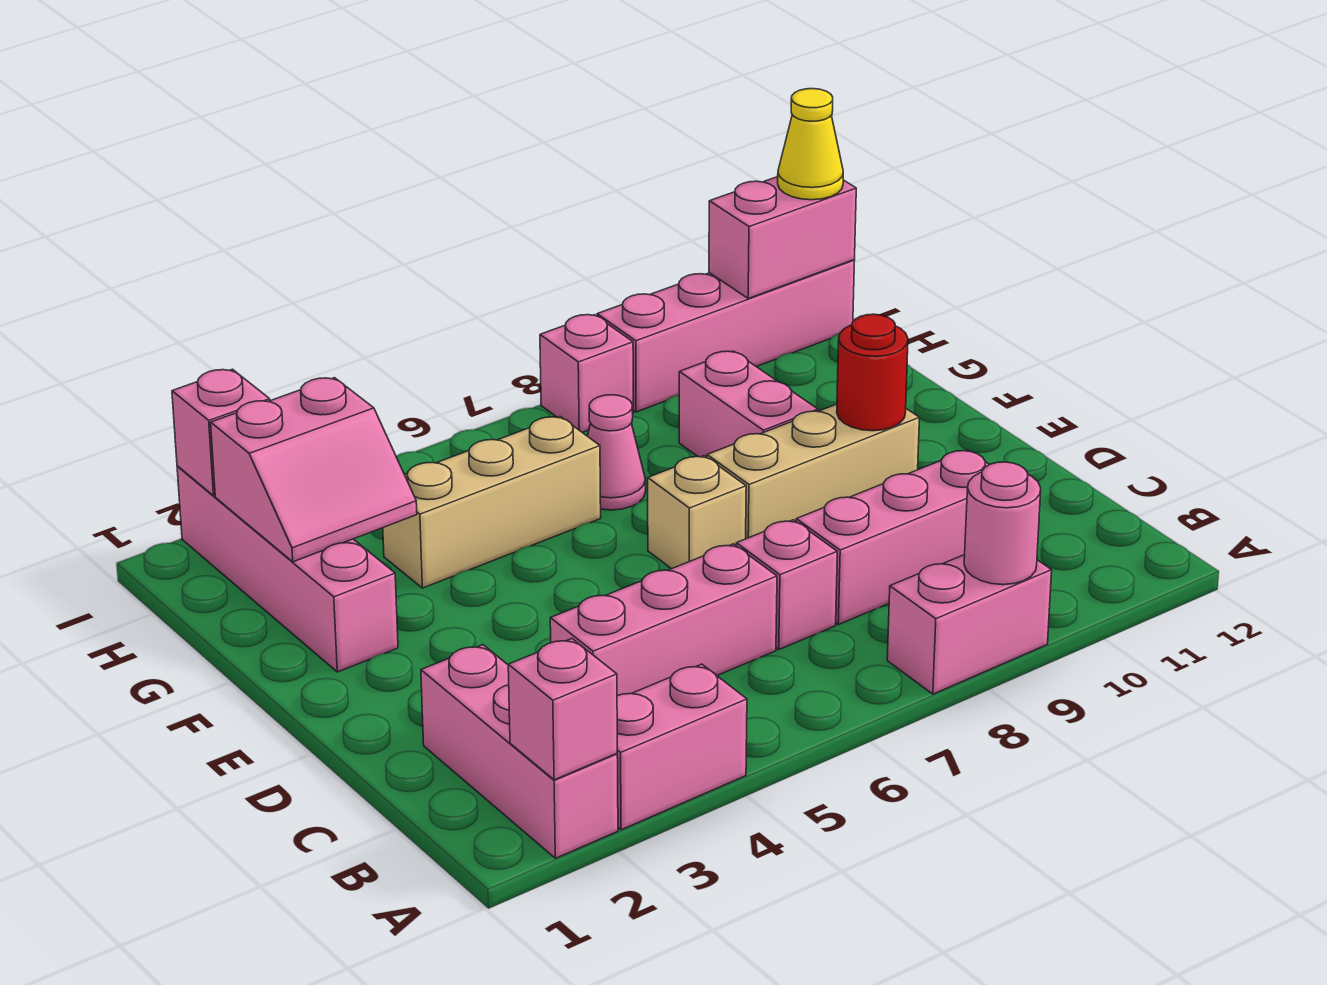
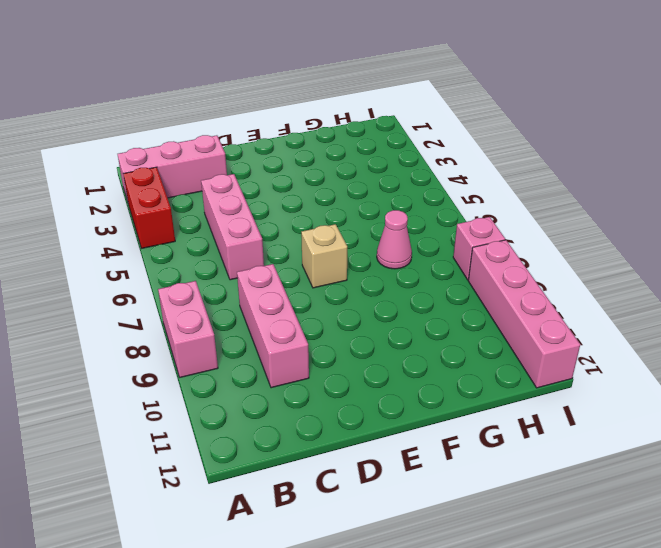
red 1x2 brick [123,167,175,248] -> pink 1x2 brick [617,664,747,830]
none -> pink 1x1 brick [736,520,837,649]
none -> tan 1x3 brick [707,404,919,539]
none -> pink 1x4 brick [177,466,398,672]

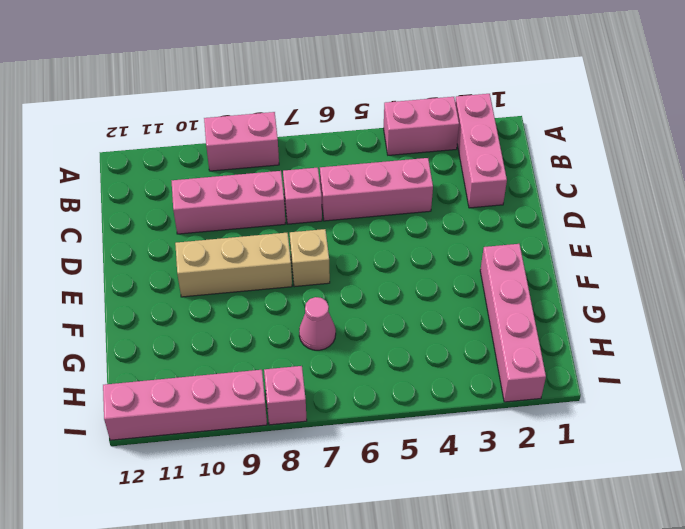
none -> pink 1x2 brick [679,351,818,457]
none -> tan 1x3 brick [383,416,601,588]
none -> pink 1x1 brick [508,639,617,780]

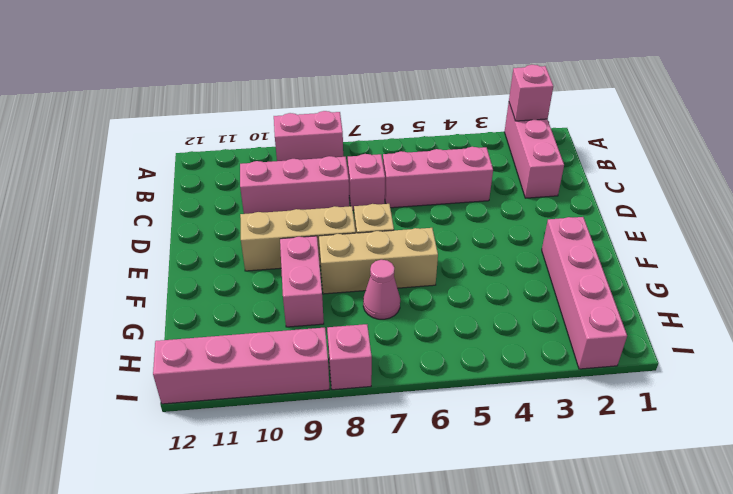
tan 1x3 brick [319,228,438,294] -> tan 1x3 brick moved to [383,416,601,588]
none -> pink 1x2 brick [617,664,747,830]
none -> pink 1x1 round brick [964,462,1041,585]
none -> red 1x1 round brick [837,314,908,431]

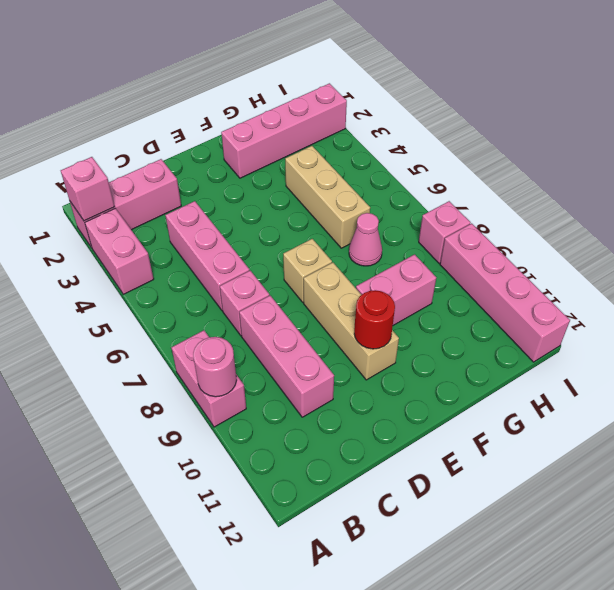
none -> pink 2x2 slope [211,378,417,562]
none -> pink 1x1 brick [172,369,270,496]
none -> pink 1x2 brick [709,177,856,298]

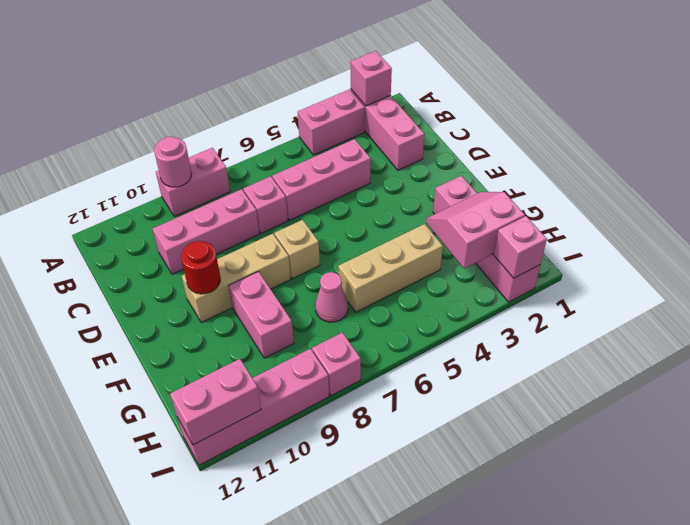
none -> yellow 1x1 cone [778,89,843,200]

